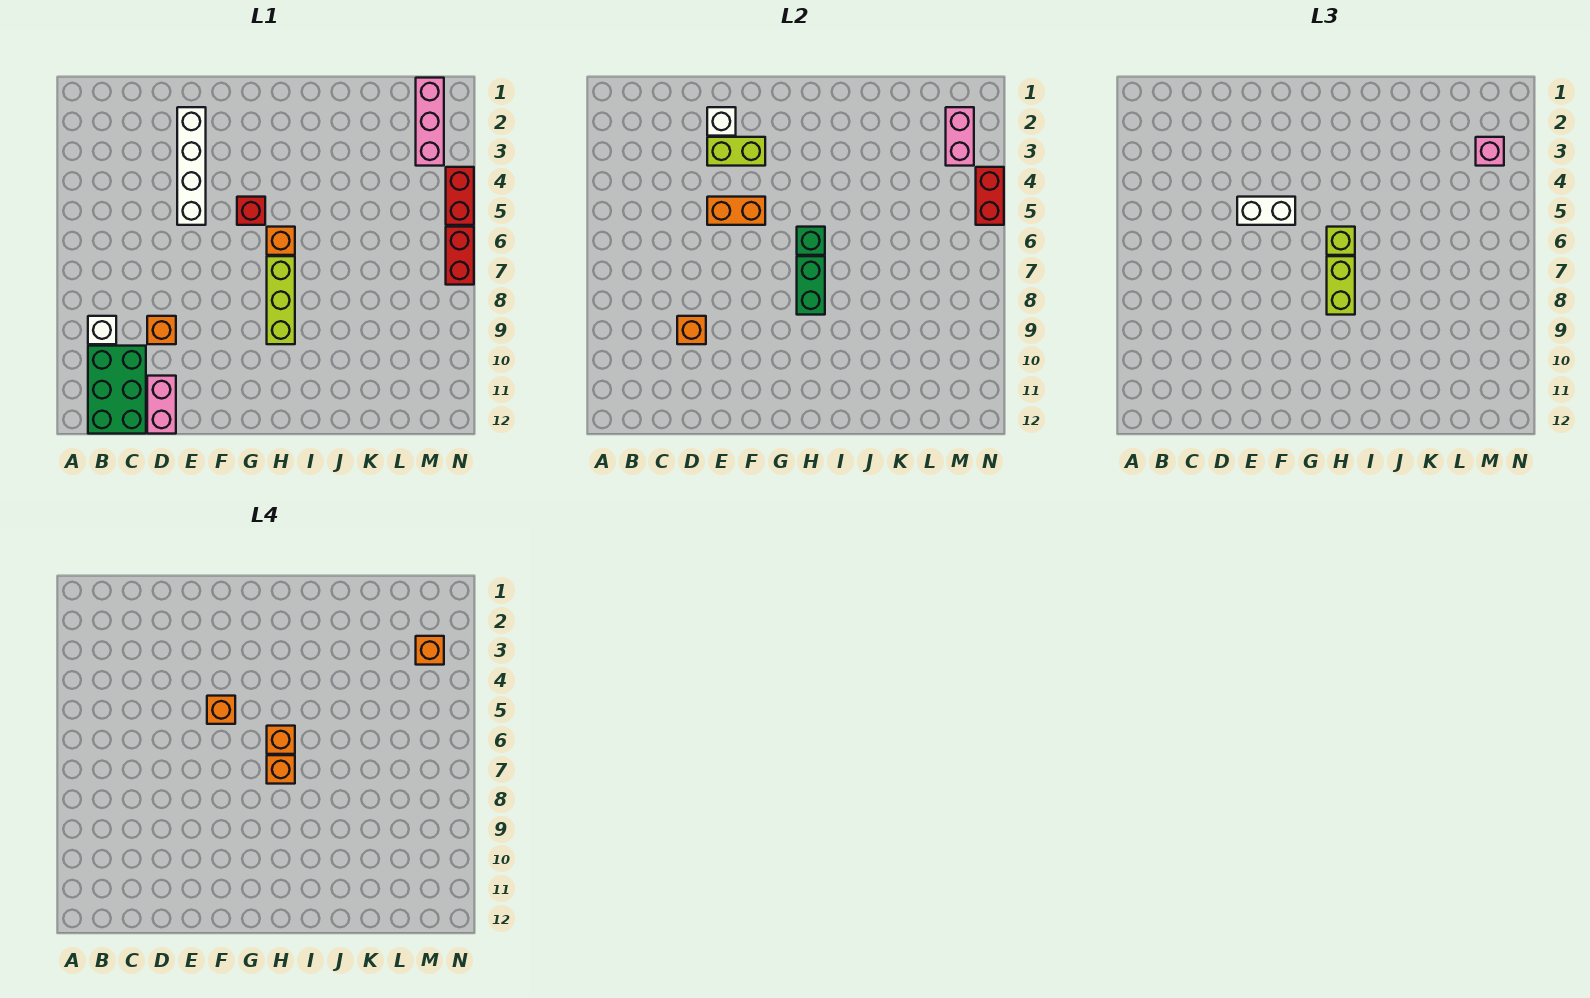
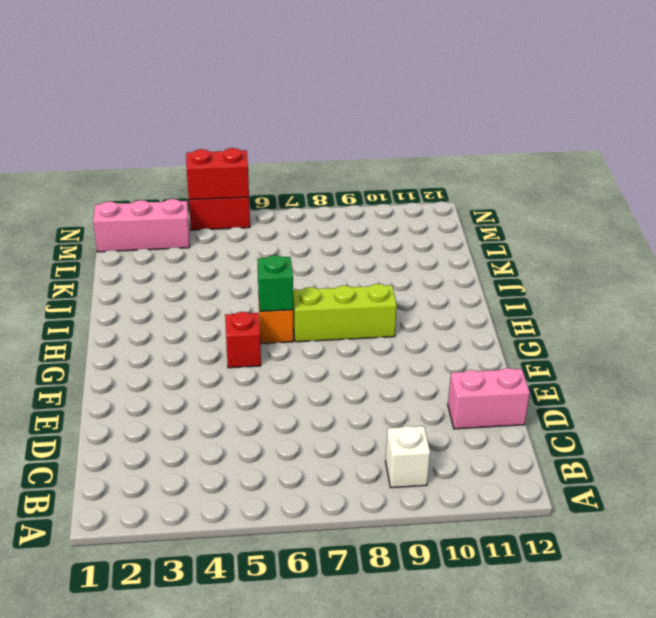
none -> green 2x3 brick [88,346,146,434]
none -> orange 1x1 brick [147,316,176,344]
none -> white 1x4 brick [177,107,206,225]

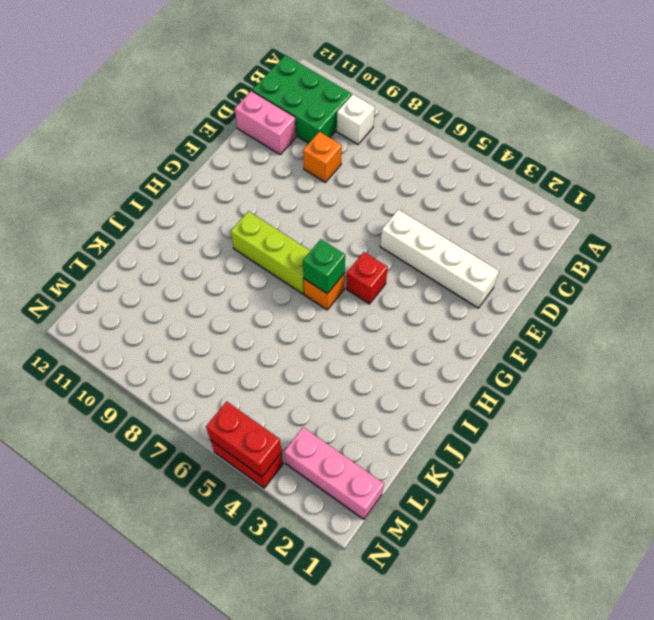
none -> red 1x2 brick [446,227,474,285]
none -> orange 1x1 brick [677,316,706,344]
none -> white 1x1 brick [707,107,736,136]

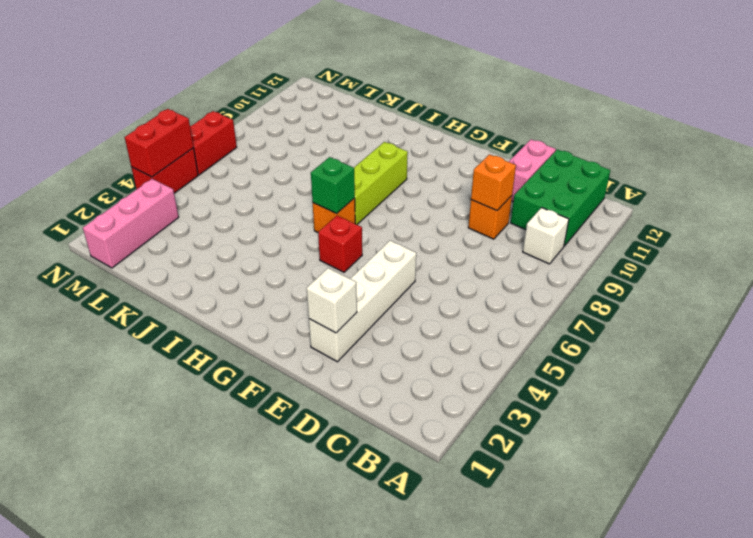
none -> lime 1x2 brick [707,137,765,166]
none -> orange 1x2 brick [707,197,765,225]
none -> green 1x2 brick [797,256,825,315]

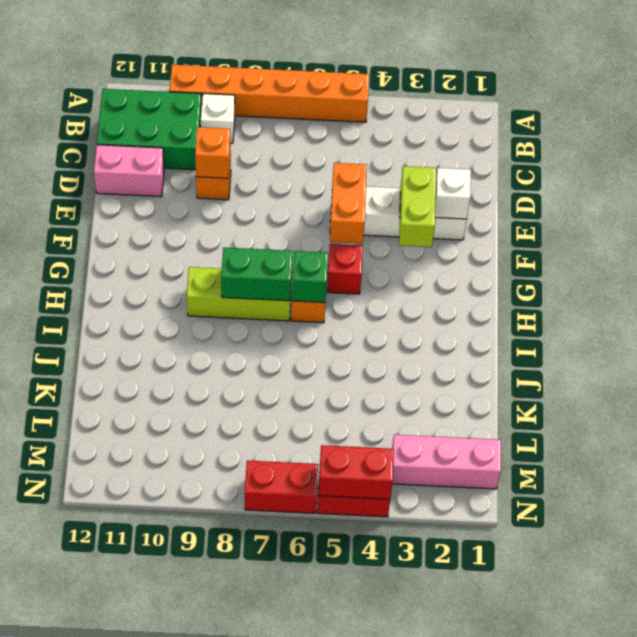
orange 1x6 brick [170,65,369,122] -> none
none -> pink 1x2 brick [946,107,974,166]
none -> white 1x2 brick [1237,197,1295,225]
none -> lime 1x1 brick [1327,227,1355,255]

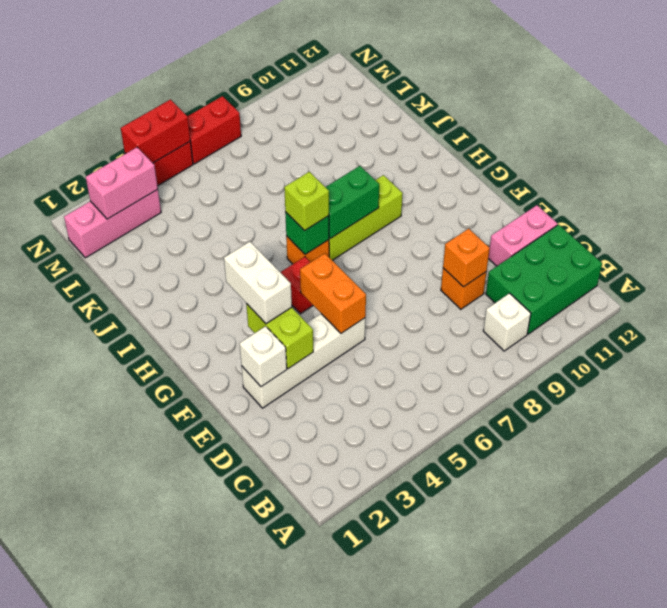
white 1x2 brick [224,242,292,324] -> white 1x2 brick moved to [1237,197,1295,225]
none -> lime 1x2 brick [1327,256,1355,315]
none -> pink 1x1 brick [1476,137,1504,166]
none -> orange 1x1 brick [207,696,235,724]

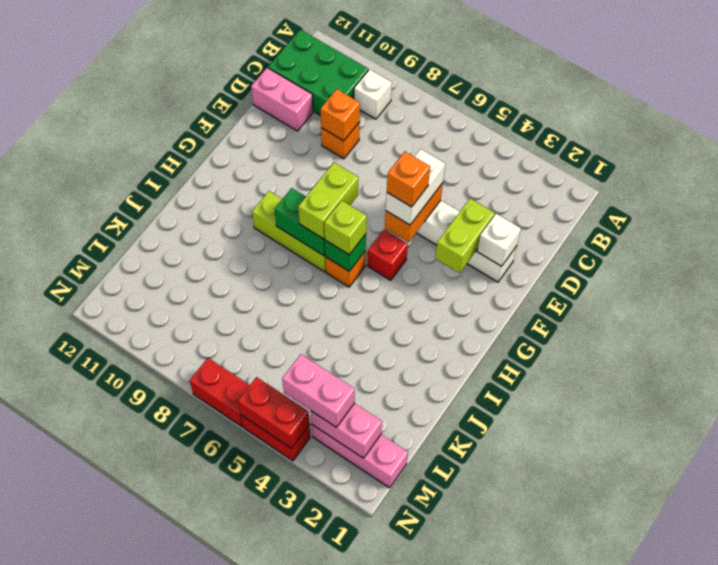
lime 1x2 brick [298,163,358,239] -> lime 1x2 brick turned to [1327,256,1355,315]
pink 1x2 brick [282,354,355,427] -> pink 1x1 brick [1476,137,1504,166]
none -> orange 1x1 brick [267,726,295,754]
none -> orange 1x1 brick [267,755,295,784]
none -> orange 1x1 brick [416,636,444,665]

